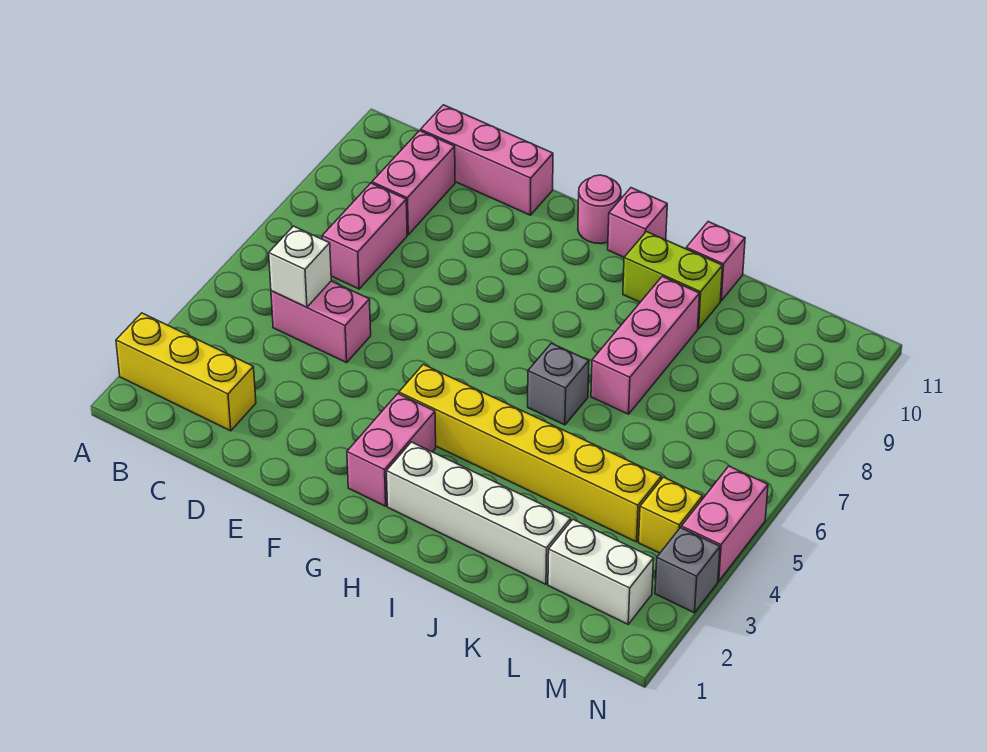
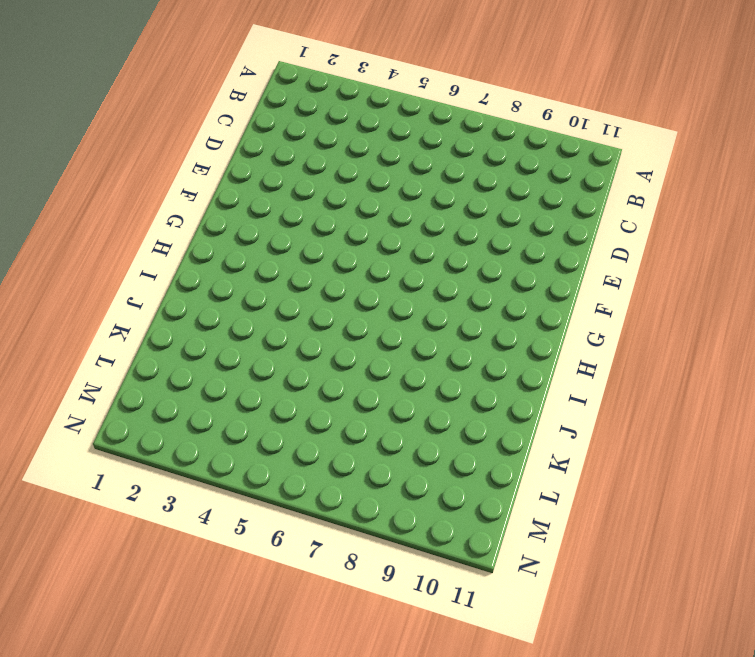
none -> yellow 1x3 brick [116,313,256,431]
none -> pink 1x2 brick [271,281,371,363]
none -> pink 1x2 brick [322,183,407,289]

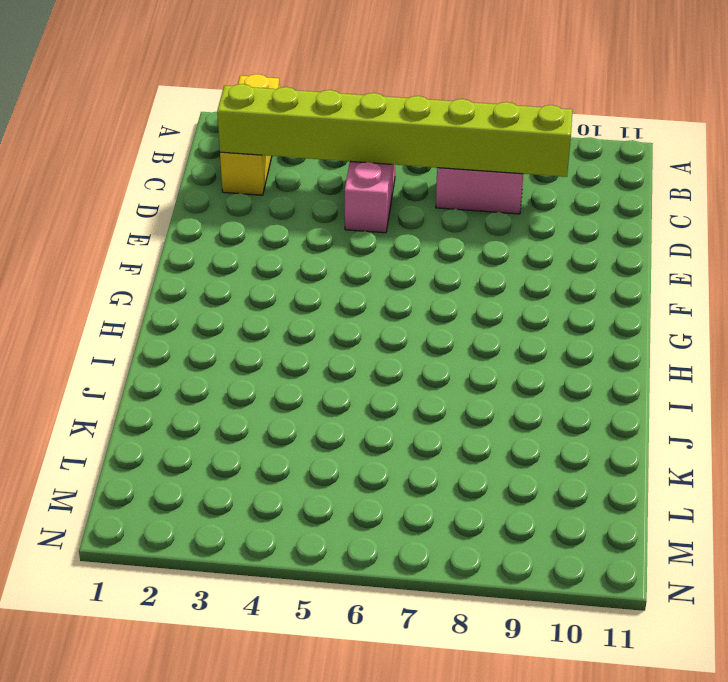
lime 1x8 brick [217,84,572,177] -> white 1x1 brick [269,226,331,307]
none -> pink 1x2 brick [372,131,455,235]
none -> pink 1x3 brick [421,105,553,215]
none -> pink 1x2 brick [347,394,436,506]

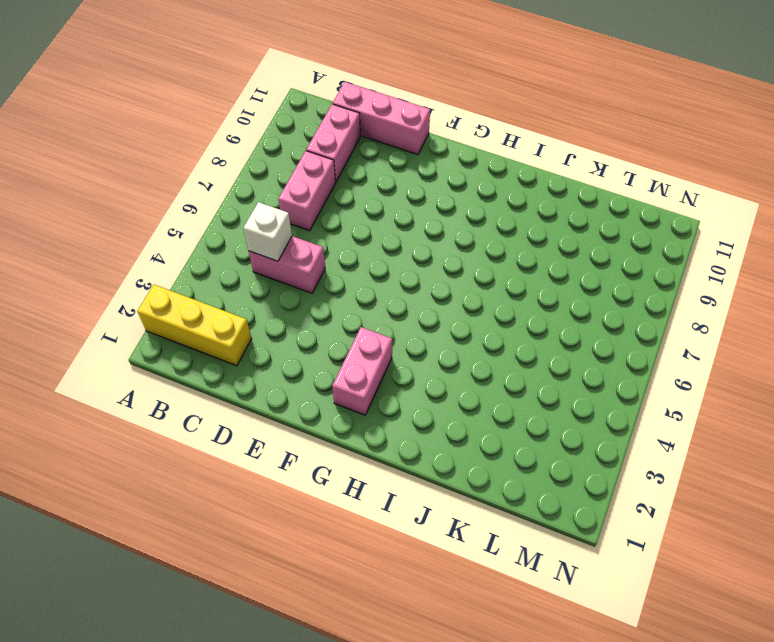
none -> yellow 1x6 brick [399,364,661,542]
none -> pink 1x1 round brick [578,175,621,244]
none -> white 1x4 brick [387,442,571,584]

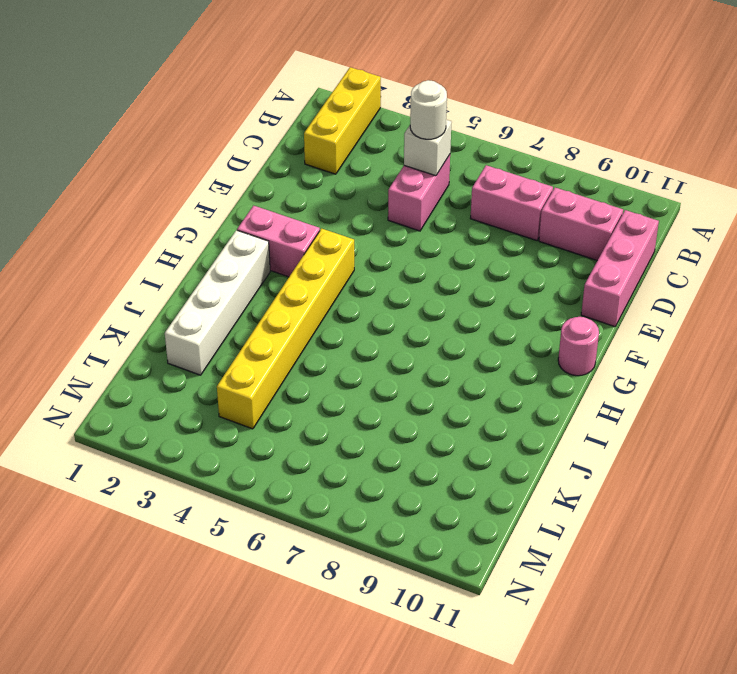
white 1x1 round brick [410,80,447,139] -> none
none -> pink 1x1 brick [608,188,667,257]
none -> grey 1x1 brick [528,343,589,425]
none -> lime 1x2 brick [623,232,722,329]

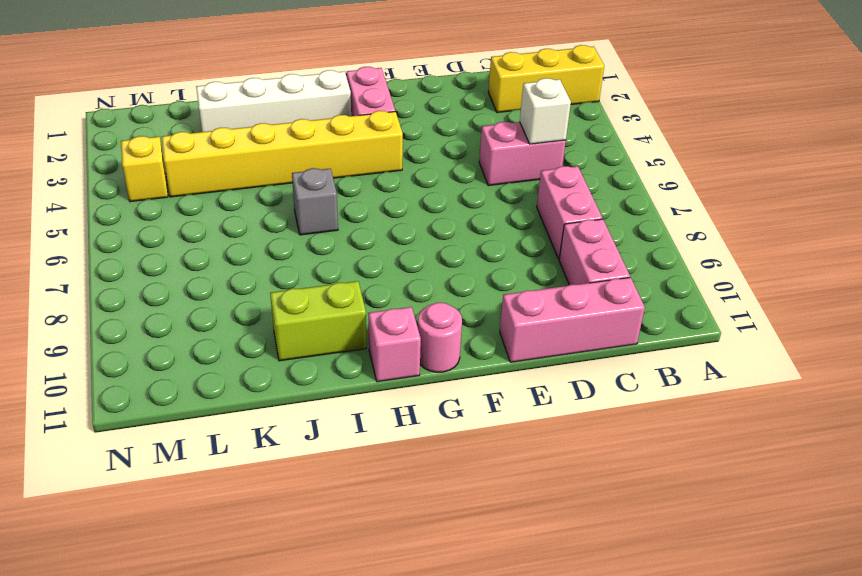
none -> pink 1x3 brick [591,276,700,414]
none -> pink 1x1 brick [686,222,745,301]
none -> white 1x2 brick [548,520,654,624]

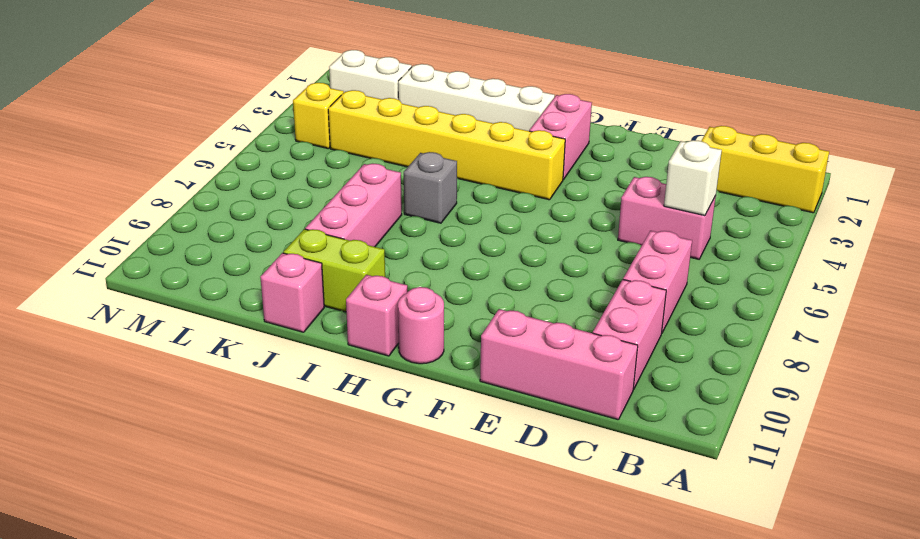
none -> grey 1x1 brick [655,528,720,613]
none -> pink 1x2 brick [681,466,768,581]

